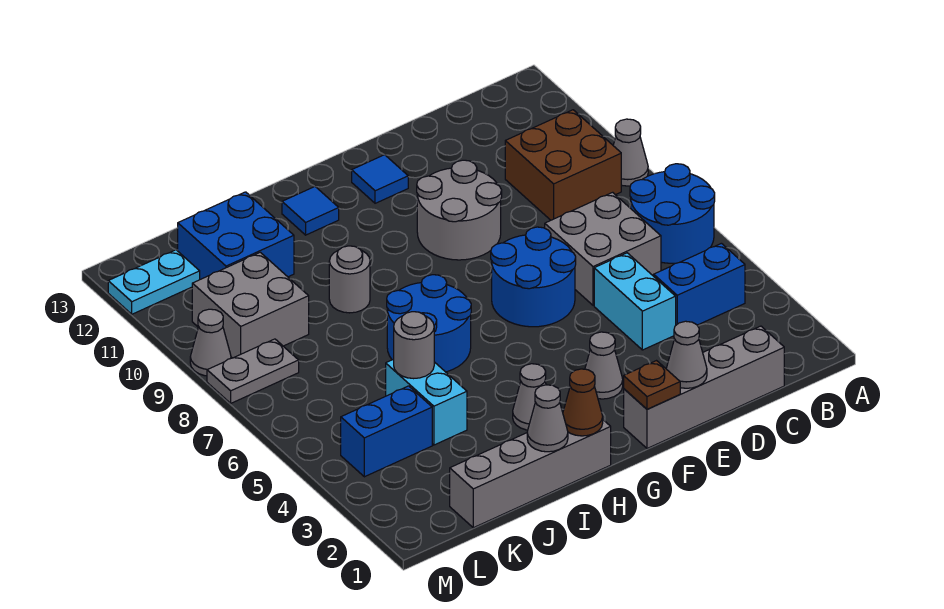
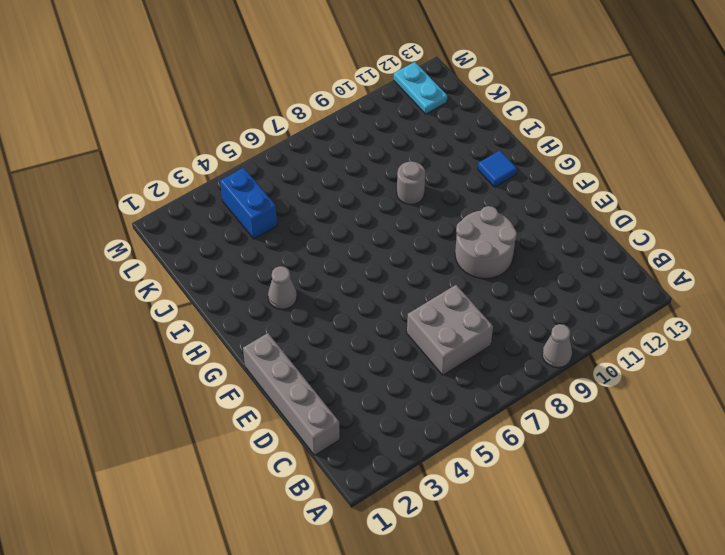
none -> blue 2x2 round brick [630,164,715,263]
none -> blue 1x2 brick [654,243,745,325]
none -> brown 2x2 brick [505,110,621,220]

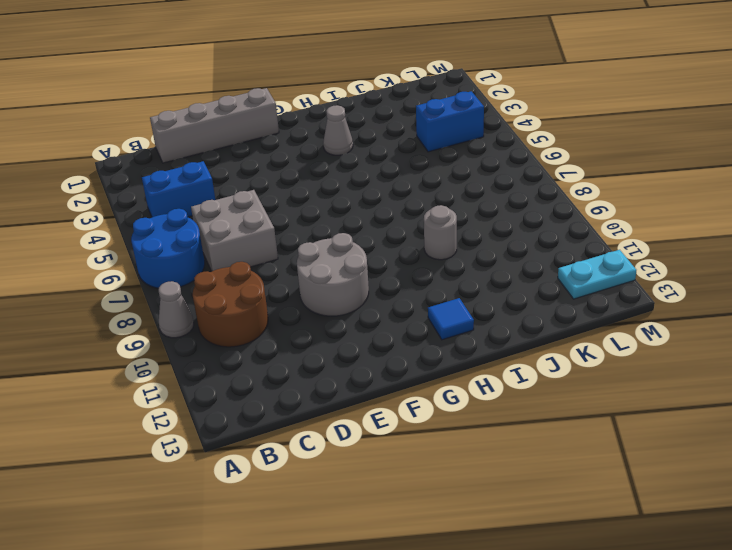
brown 2x2 round brick [193,262,268,347] -> brown 2x2 brick [505,110,621,220]
none -> cyan 1x2 brick [594,253,676,350]
none -> blue 2x2 round brick [491,227,576,327]
none -> grey 1x1 cone [585,332,623,399]

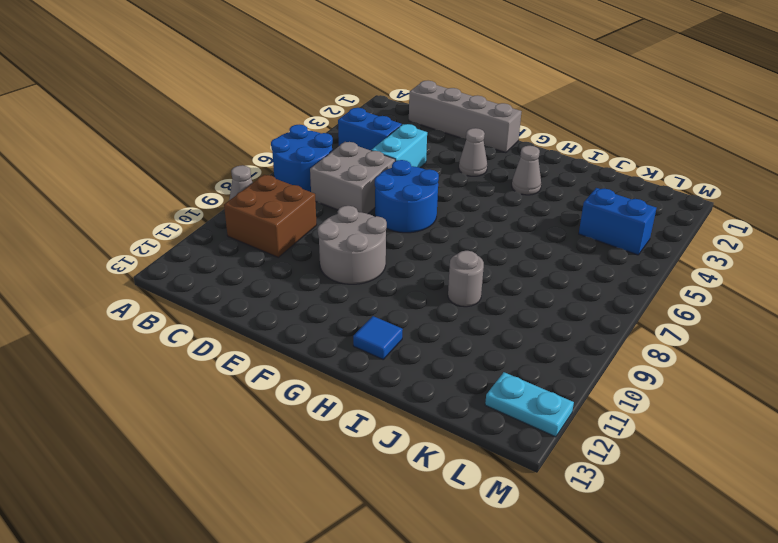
none -> blue 1x1 tile [352,155,408,203]
none -> grey 1x4 brick [450,420,611,528]
none -> blue 2x2 round brick [387,275,471,372]

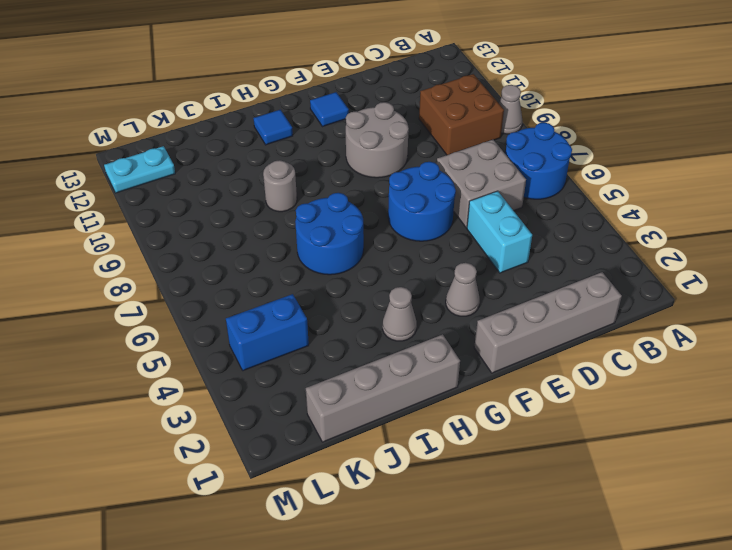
none -> blue 1x2 brick [654,243,745,325]
none -> cyan 1x2 brick [386,359,467,445]
none -> blue 2x2 brick [178,192,294,279]

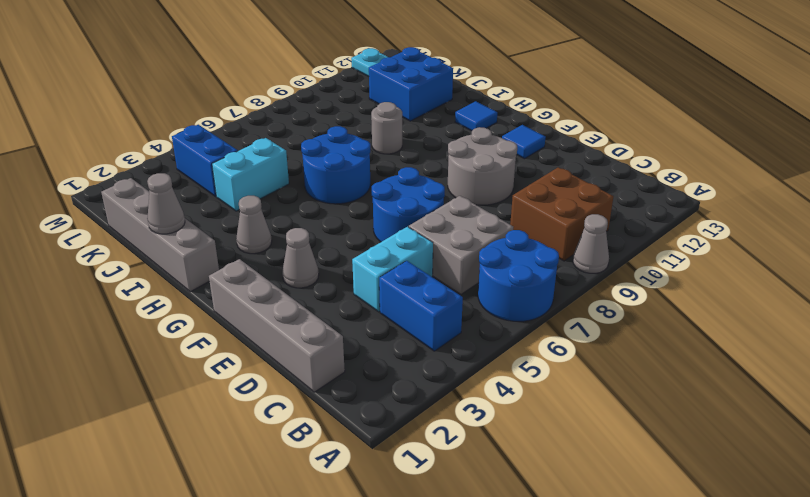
none -> grey 2x2 brick [192,252,309,358]
none -> grey 1x2 plate [207,339,299,403]
none -> grey 1x1 cone [190,309,231,376]

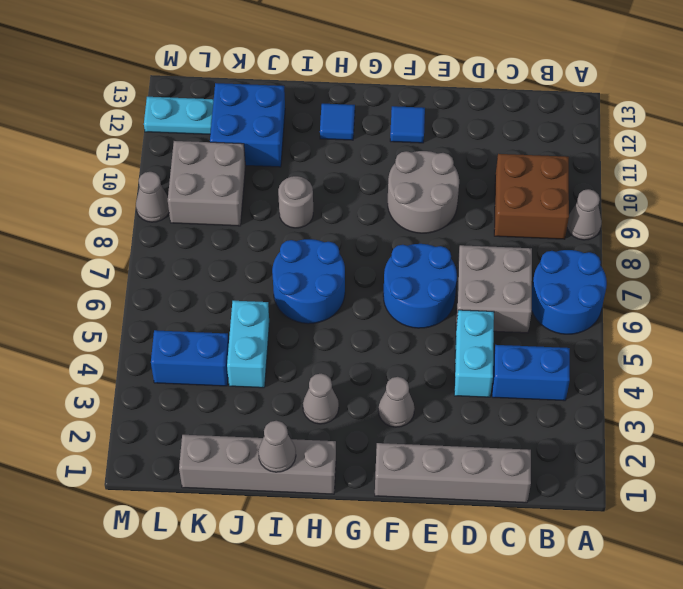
none -> grey 1x2 plate [207,339,299,403]
none -> grey 1x1 cone [666,321,707,388]
none -> brown 1x1 plate [624,361,680,409]

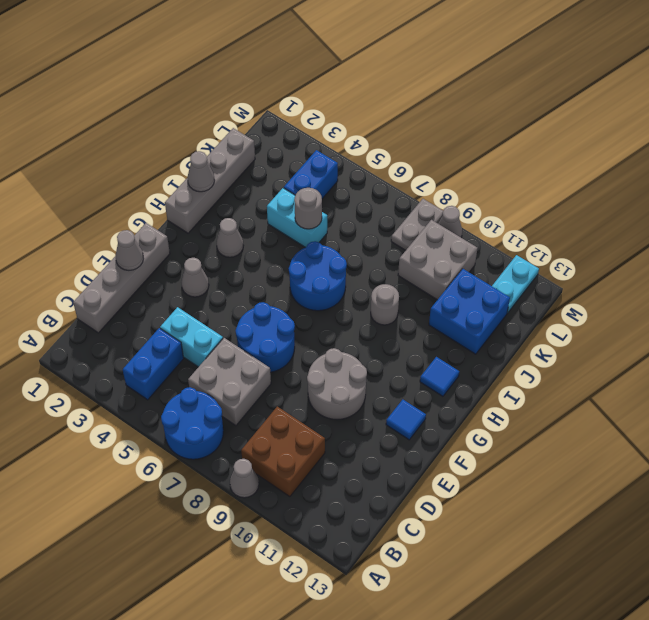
none -> brown 1x1 plate [624,361,680,409]
none -> brown 1x1 cone [563,369,603,436]

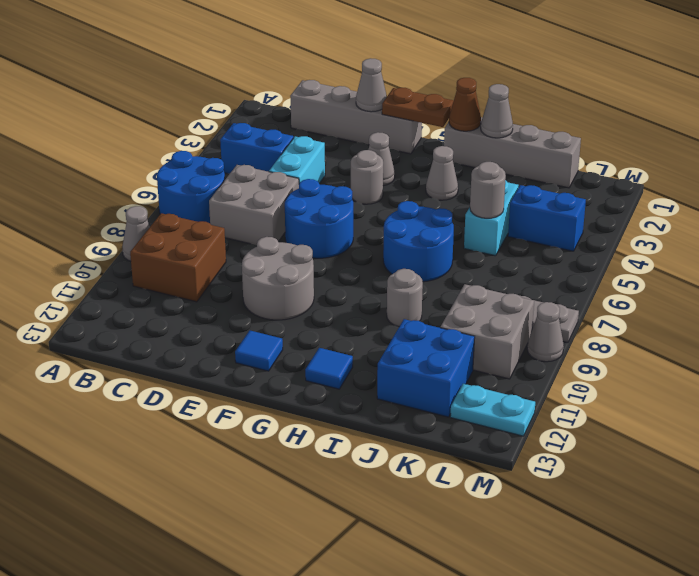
brown 1x2 plate [382,88,454,127] -> brown 1x1 plate [624,361,680,409]
grey 1x1 round brick [351,150,383,204] -> none

